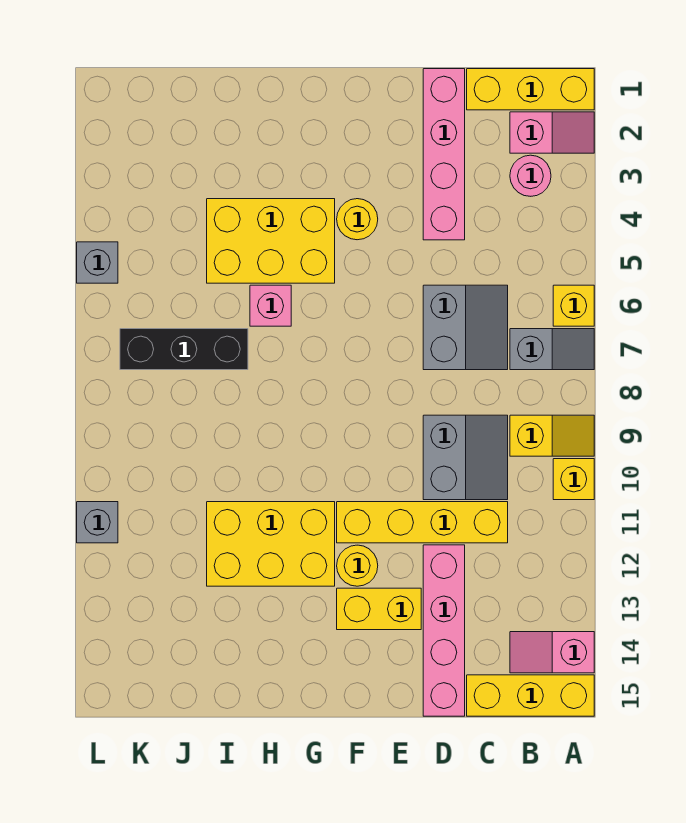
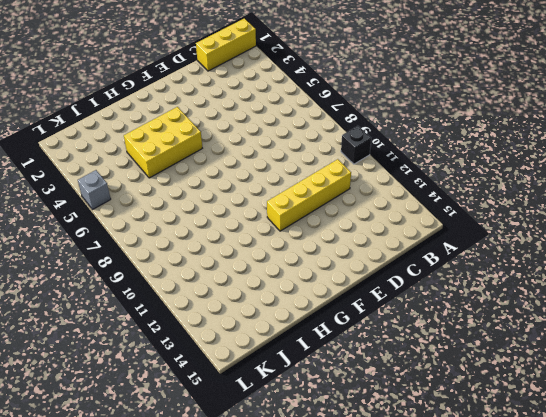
black 1x1 brick [341,126,371,164] -> yellow 1x1 brick [553,459,594,500]
none -> pink 1x2 slope [510,112,594,153]
none -> yellow 1x1 brick [553,285,594,326]
none -> grey 1x2 slope [510,329,594,370]

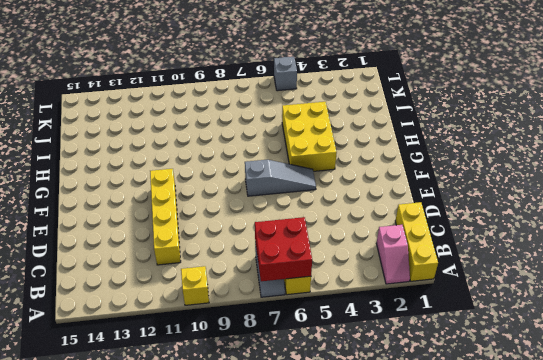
red 2x2 brick [255,217,312,281] -> none
grey 1x3 slope [245,160,316,196] -> none
none -> yellow 1x2 slope [510,415,594,456]
none -> pink 1x2 slope [510,632,594,673]
none -> yellow 1x3 brick [467,675,594,716]

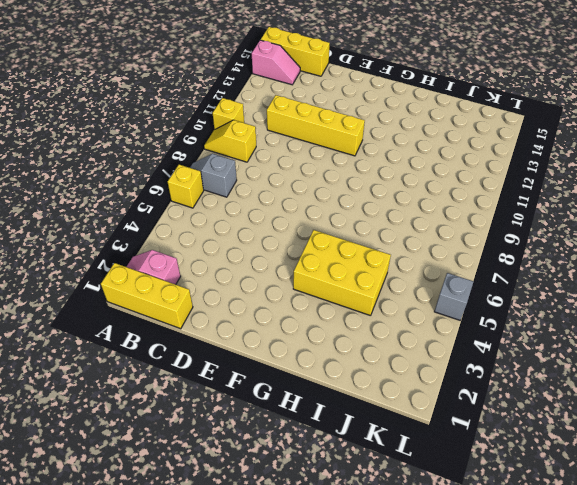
none -> pink 1x1 round brick [510,155,551,196]
none -> grey 2x2 slope [423,285,508,370]
none -> grey 2x2 slope [423,415,508,500]

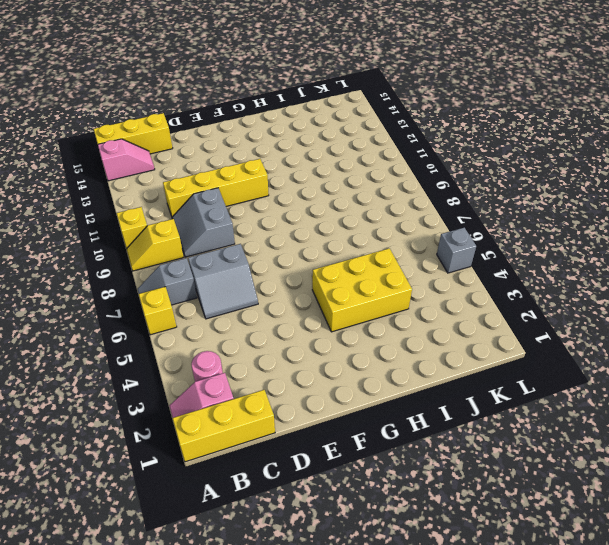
grey 2x2 slope [188,244,258,319] -> grey 2x2 slope turned to [423,285,508,370]
none -> pink 1x4 brick [423,69,465,240]
none -> pink 1x4 brick [423,545,465,716]
none -> yellow 1x2 brick [337,588,421,630]

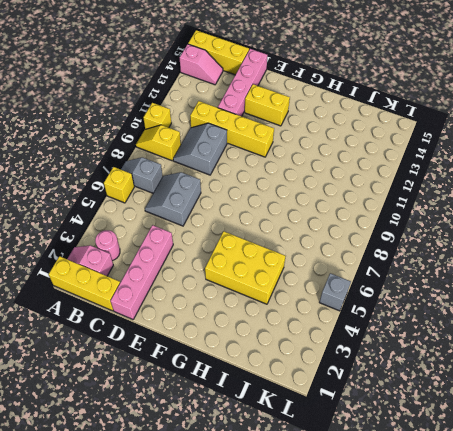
none -> yellow 1x1 round brick [337,199,378,240]
none -> yellow 1x1 round brick [337,545,378,586]
none -> yellow 2x3 brick [207,502,335,586]

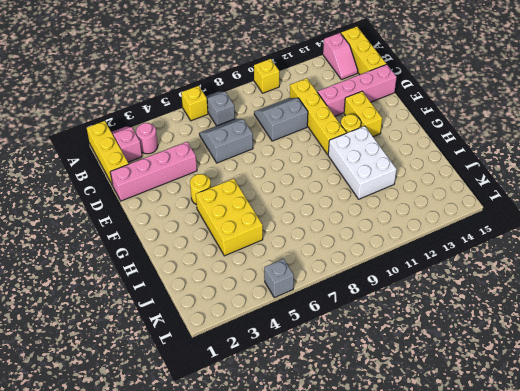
white 2x3 brick [328,126,397,199] -> yellow 2x3 brick [207,502,335,586]
none -> yellow 1x2 slope [510,415,594,456]
none -> pink 1x1 brick [250,285,291,326]
none -> black 1x3 brick [120,329,248,370]

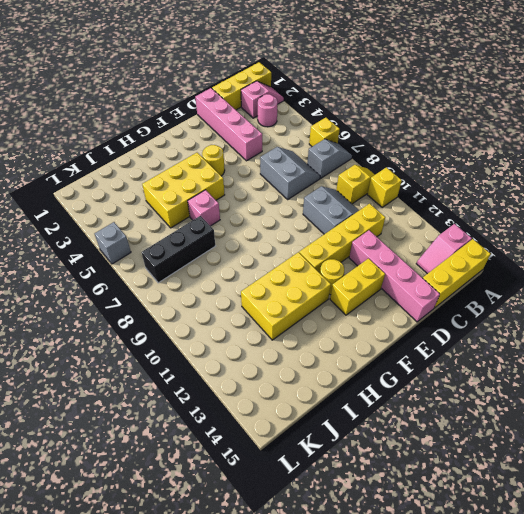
none -> grey 1x1 brick [77,502,118,543]

